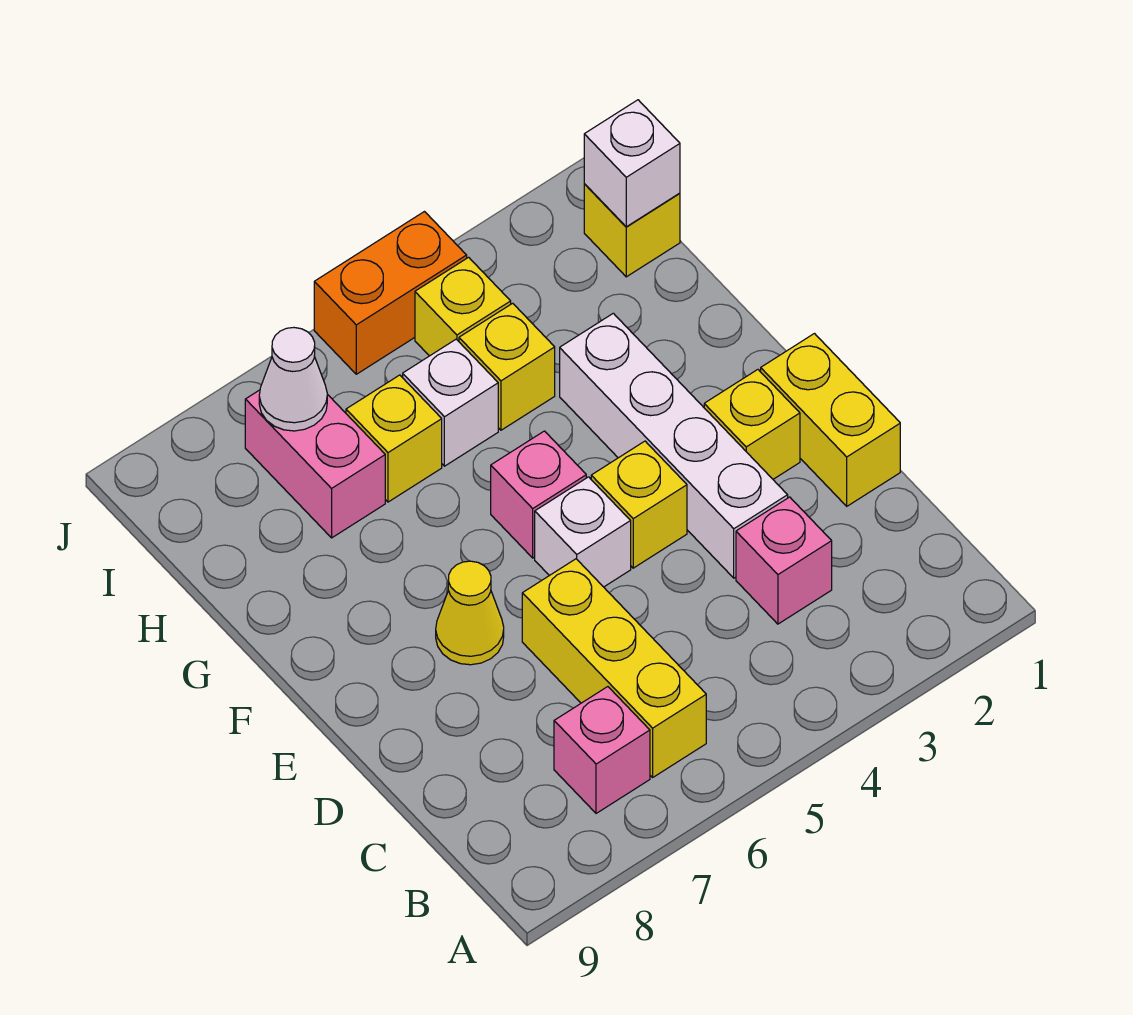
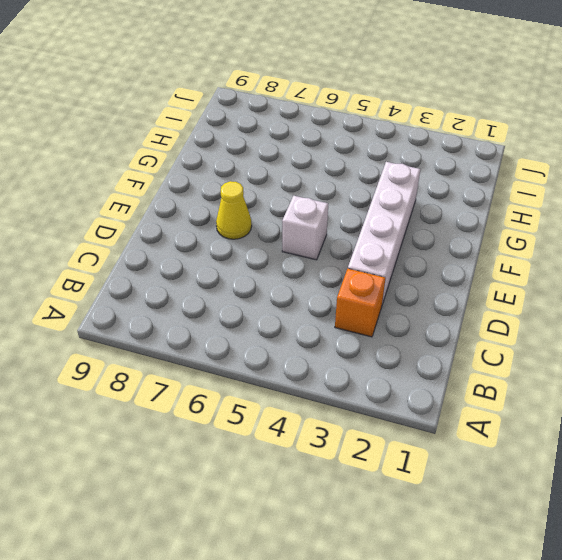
orange 1x1 brick [335,269,385,337] -> pink 1x1 brick [736,497,832,624]
none -> yellow 1x3 brick [522,559,706,777]
none -> pink 1x1 brick [554,687,650,813]
none -> yellow 1x2 brick [761,334,900,506]

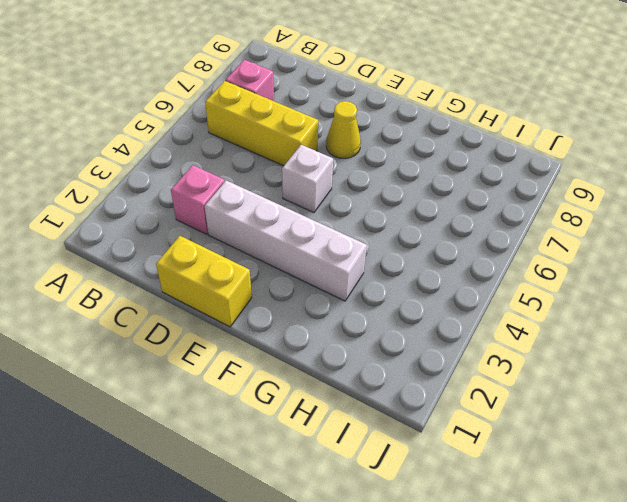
none -> yellow 1x1 brick [704,370,800,479]
none -> yellow 1x1 brick [591,441,687,568]
none -> pink 1x1 brick [491,431,586,558]

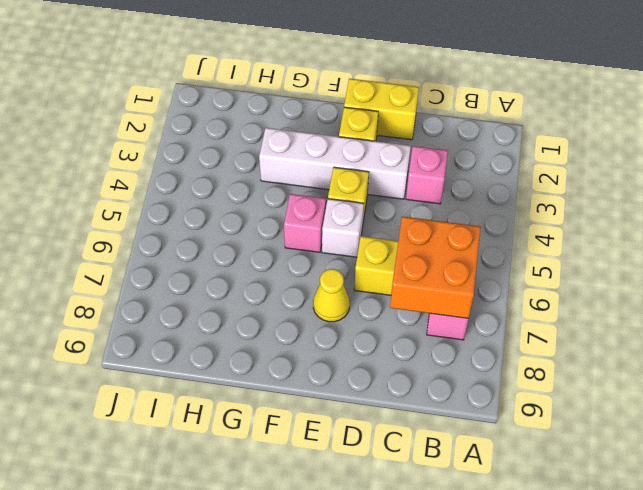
orange 2x2 brick [390,216,481,318] -> none
none -> yellow 1x1 brick [459,303,555,430]
none -> white 1x1 brick [403,339,498,466]
none -> yellow 1x1 brick [346,375,442,502]

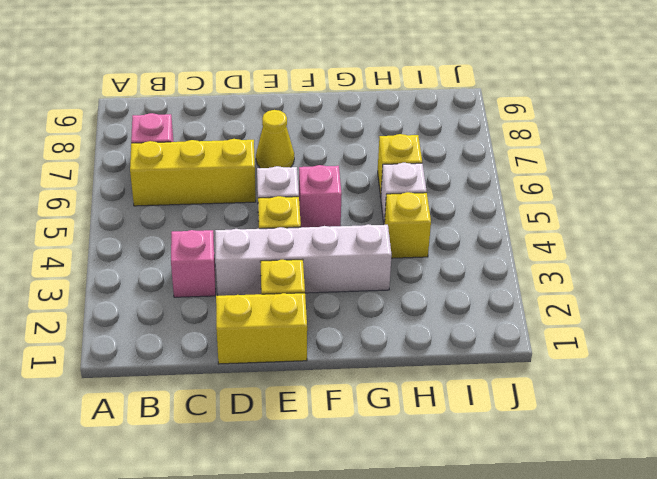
none -> pink 1x2 brick [245,390,385,538]
none -> yellow 1x1 brick [584,184,680,277]
none -> yellow 1x1 brick [415,257,511,356]

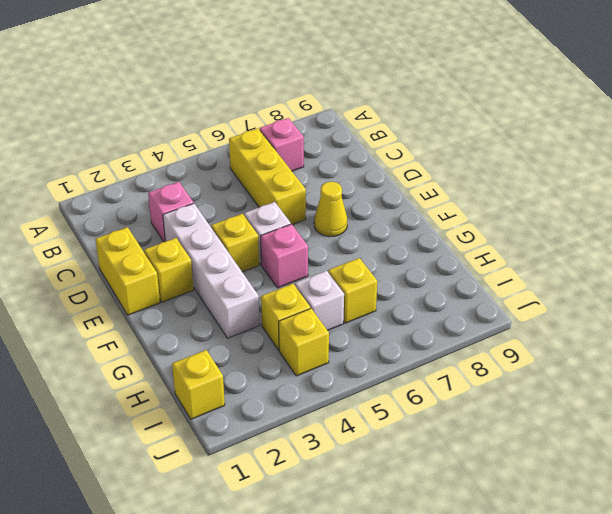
none -> pink 1x2 brick [245,390,385,538]
none -> orange 1x2 brick [314,212,467,374]
none -> white 1x1 brick [584,100,680,227]

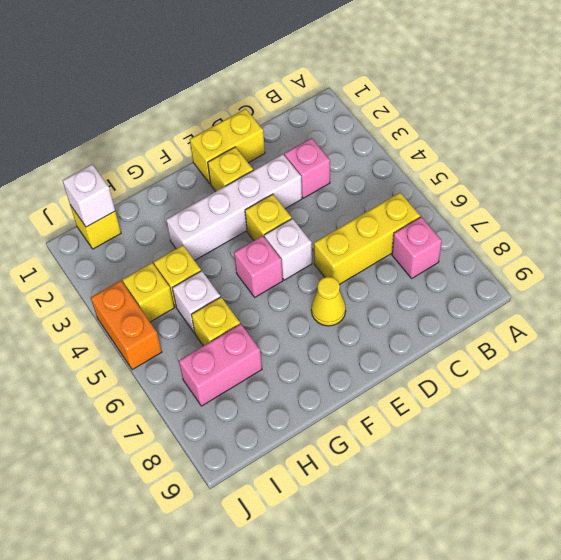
none -> white 1x1 cone [259,328,327,431]

